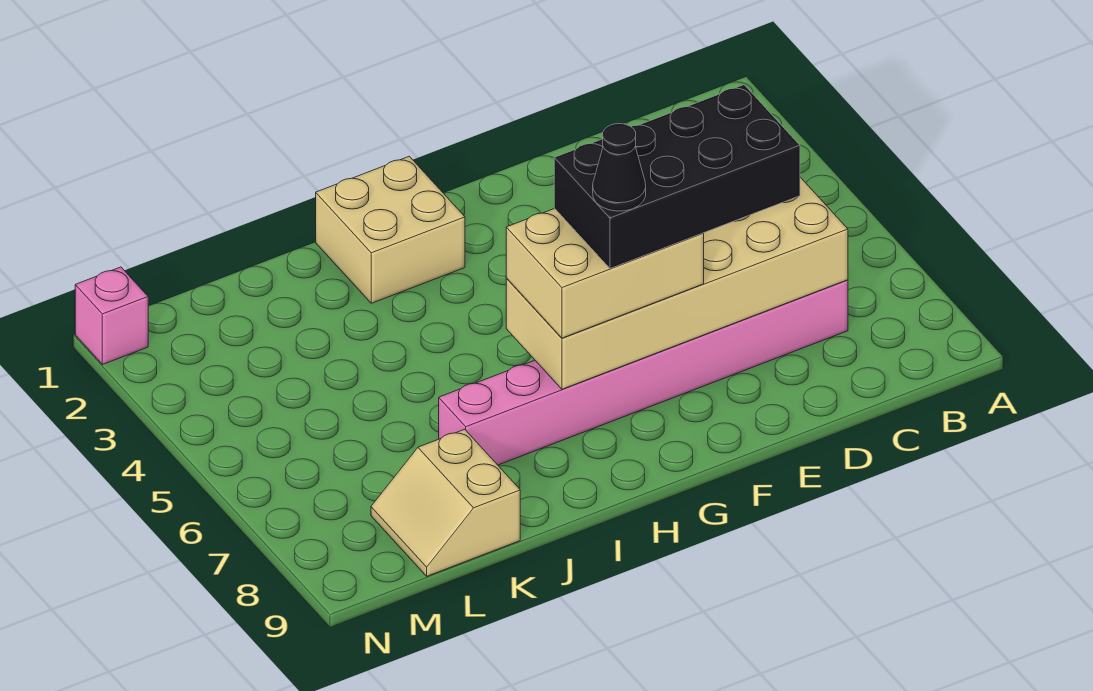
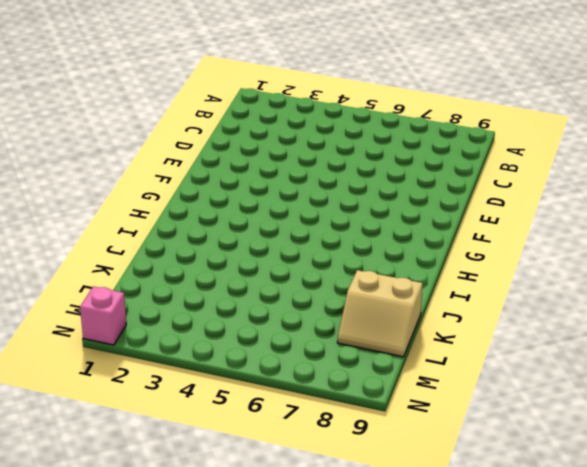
none -> pink 1x8 brick [439,280,848,465]
none -> tan 2x2 brick [316,156,465,303]

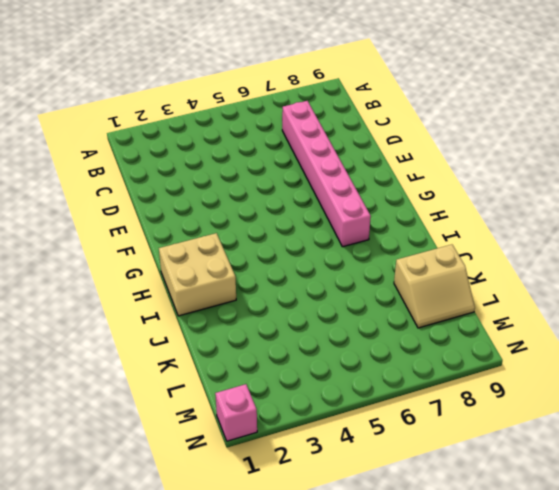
pink 1x6 brick [282,101,371,247] -> pink 1x8 brick [439,280,848,465]
none -> tan 2x6 brick [506,177,848,389]
none -> tan 2x3 brick [506,208,704,338]

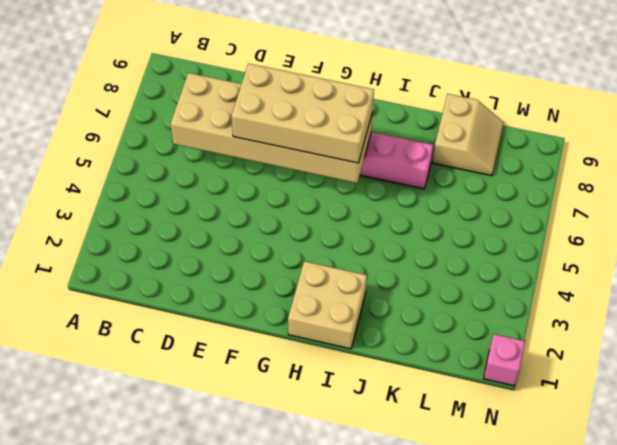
tan 2x4 brick [231,64,374,163] -> tan 2x3 brick [506,208,704,338]
none -> black 2x4 brick [554,85,800,269]
none -> black 1x1 cone [593,124,646,211]

